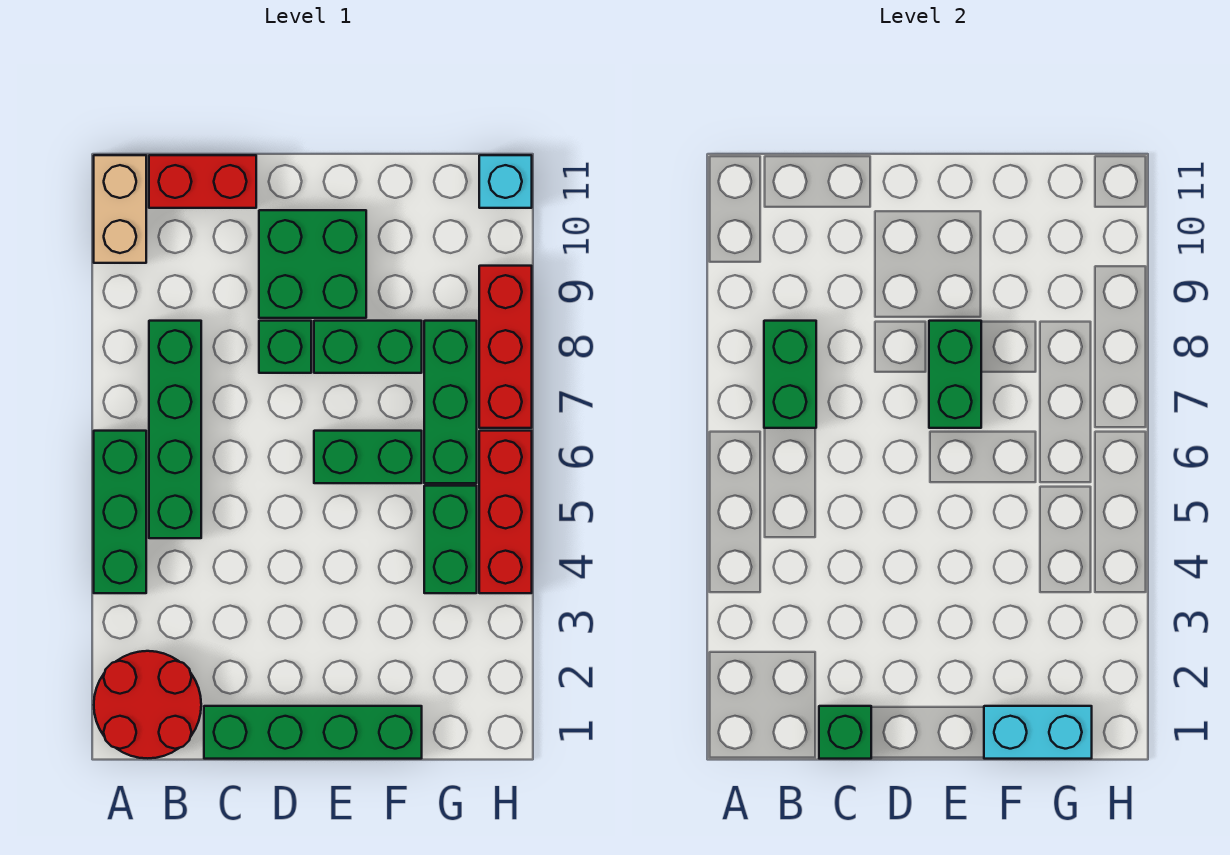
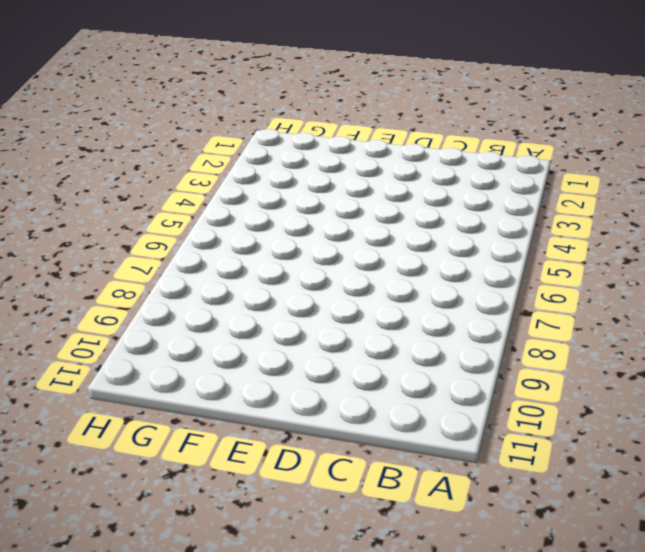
none -> red 2x2 round brick [94,651,201,758]
none -> green 1x3 brick [94,431,146,593]
none -> tan 1x2 brick [94,155,146,263]

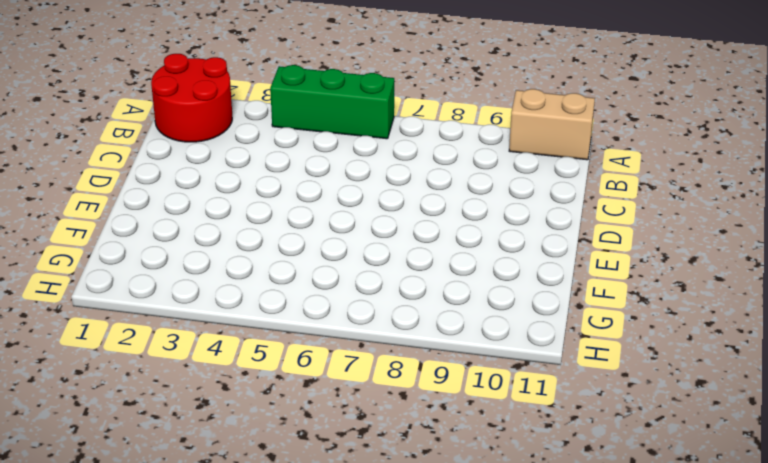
none -> green 1x4 brick [149,321,201,538]
none -> red 1x2 brick [149,155,256,208]
none -> green 1x4 brick [204,706,422,759]

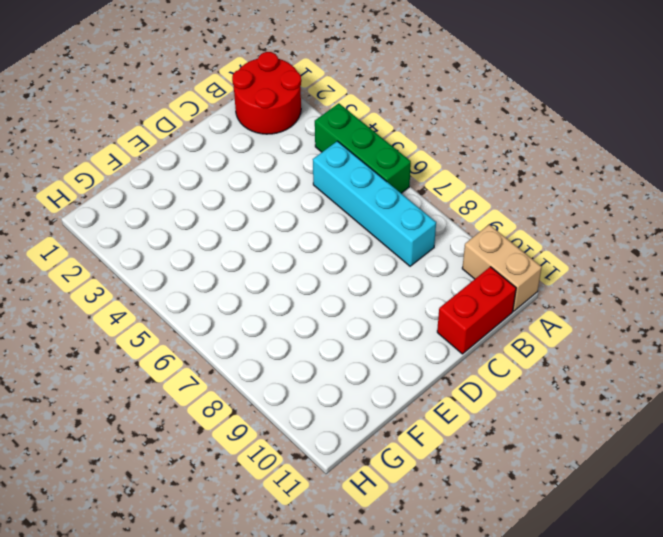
cyan 1x4 brick [313,141,436,266] -> green 1x4 brick [149,321,201,538]
none -> green 1x4 brick [204,706,422,759]
none -> green 1x1 brick [259,321,311,373]
none -> green 2x2 brick [259,210,366,318]

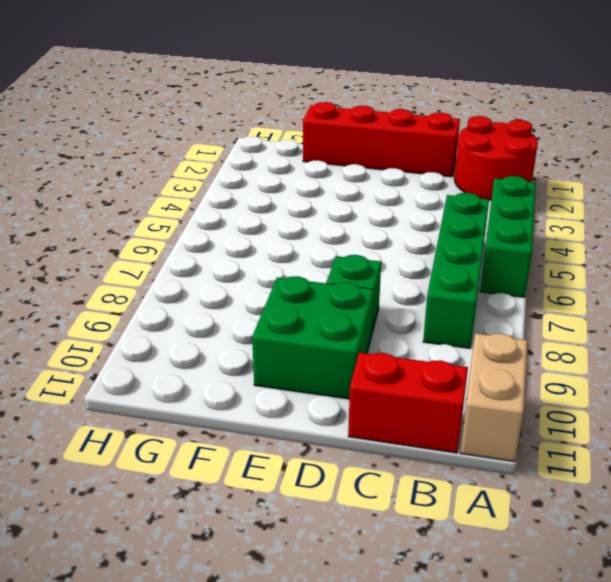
red 1x4 brick [303,102,460,177] -> green 1x4 brick [204,706,422,759]
none -> green 1x2 brick [314,431,422,483]
none -> green 1x2 brick [314,321,422,373]
none -> green 1x2 brick [424,486,477,593]

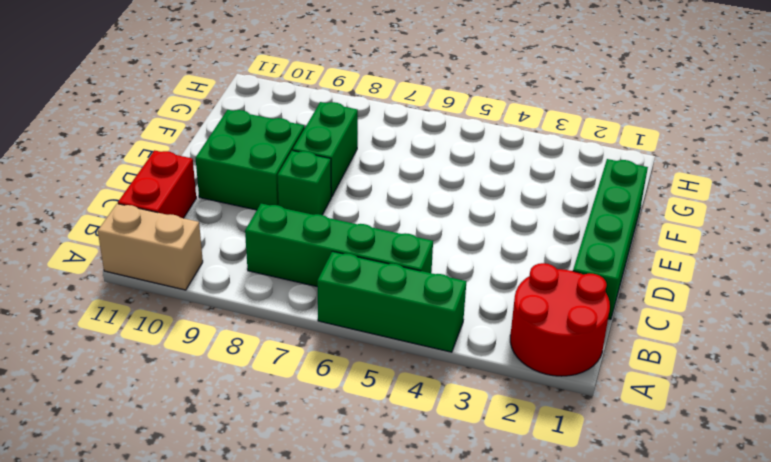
none -> green 1x2 brick [314,431,422,483]
none -> green 1x2 brick [424,486,477,593]
none -> green 1x3 brick [424,321,477,483]

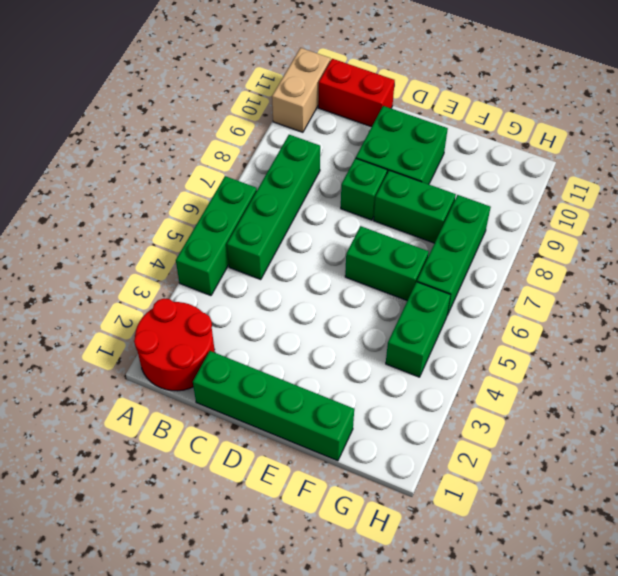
none -> red 1x3 brick [479,431,532,593]
none -> red 1x3 brick [479,266,532,428]
none -> cyan 1x1 brick [479,155,532,208]

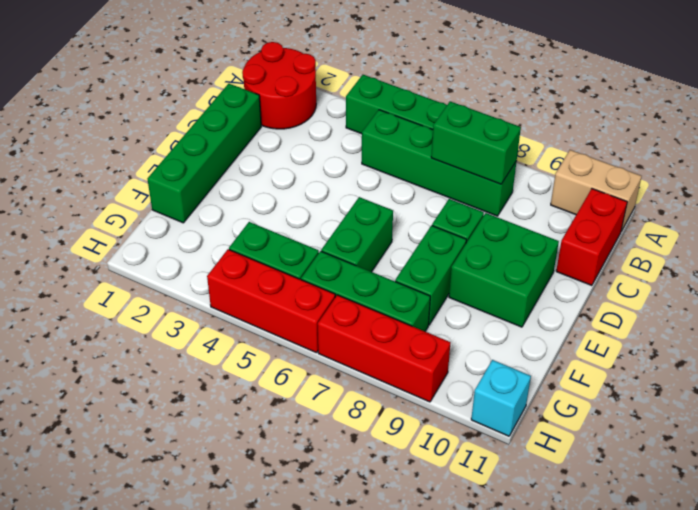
none -> green 1x1 brick [819,706,871,759]
none -> green 1x2 brick [929,321,981,428]
none -> cyan 1x2 brick [984,706,1092,759]

